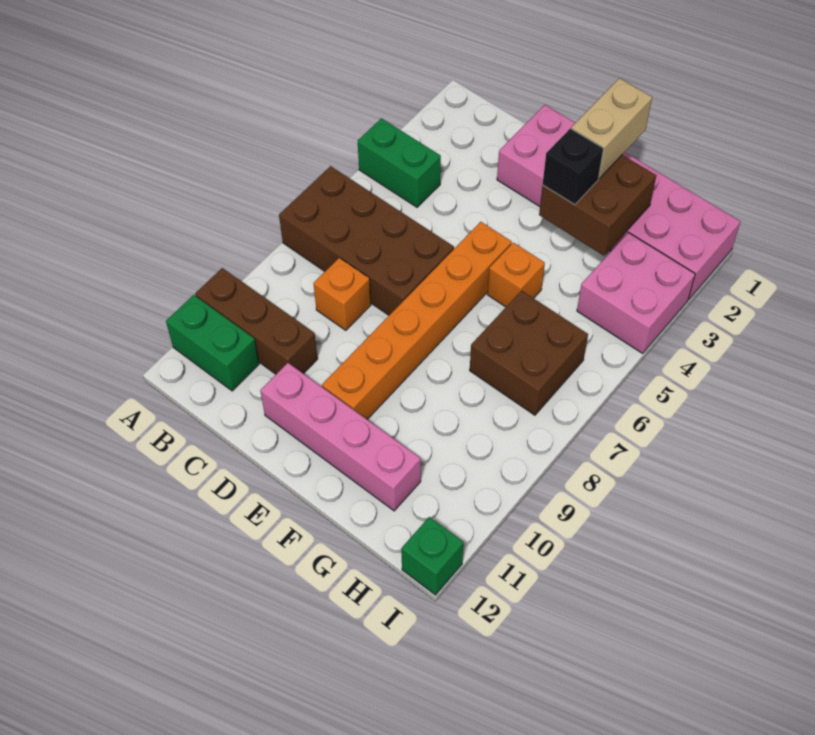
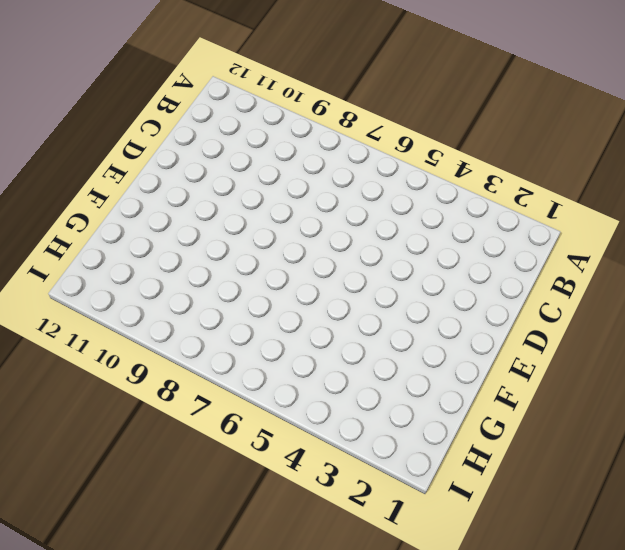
none -> green 1x2 brick [358,118,441,207]
none -> brown 2x4 brick [279,166,454,315]
none -> brown 1x3 brick [195,268,318,374]

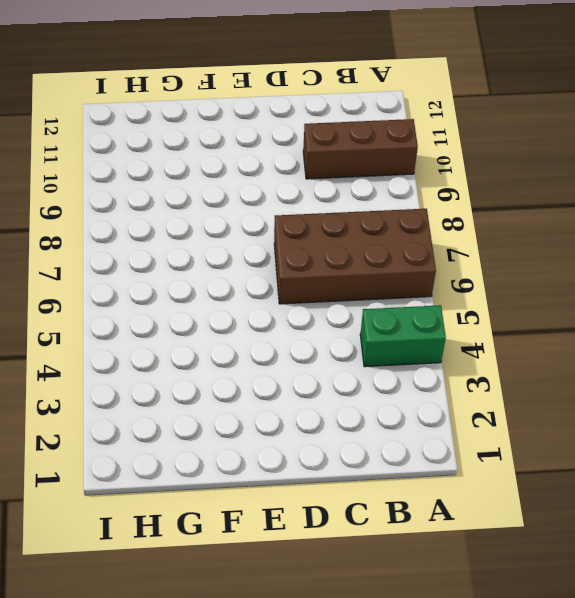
none -> green 1x2 brick [166,295,259,391]
none -> orange 1x1 brick [313,258,371,330]
none -> pink 2x6 brick [497,105,741,300]

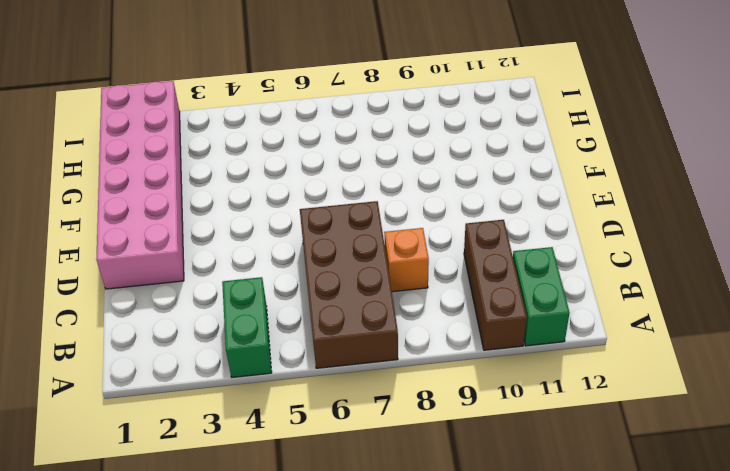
none -> pink 1x4 brick [260,363,421,511]
none -> orange 1x6 brick [322,222,512,419]
none -> orange 1x1 brick [487,243,545,307]

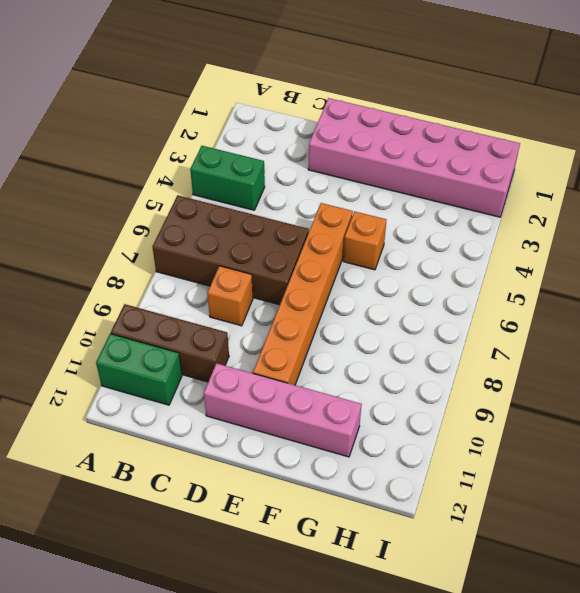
none -> brown 2x2 brick [470,291,588,415]
none -> pink 2x2 brick [577,232,695,353]
none -> green 1x1 brick [401,517,464,595]

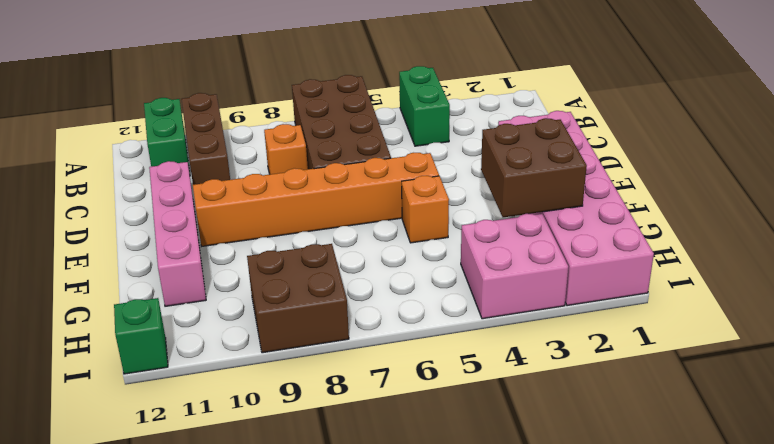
brown 2x2 brick [247,244,349,353] -> brown 2x2 brick moved to [470,291,588,415]
none -> tan 1x2 brick [571,78,652,178]
none -> black 1x1 brick [543,128,603,205]

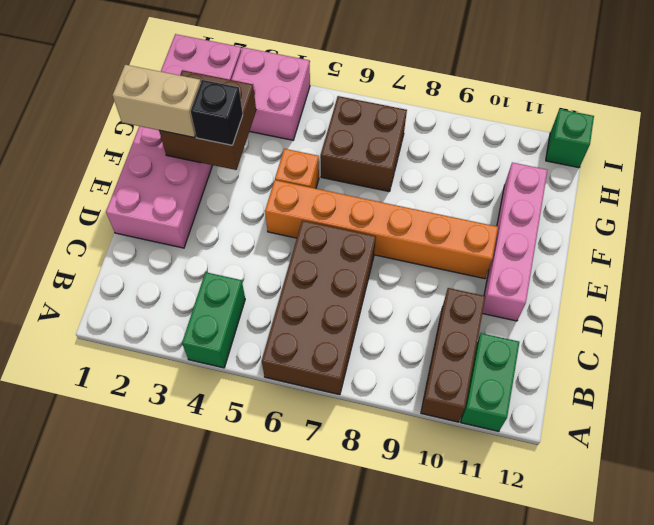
none -> orange 1x1 brick [313,258,371,330]

